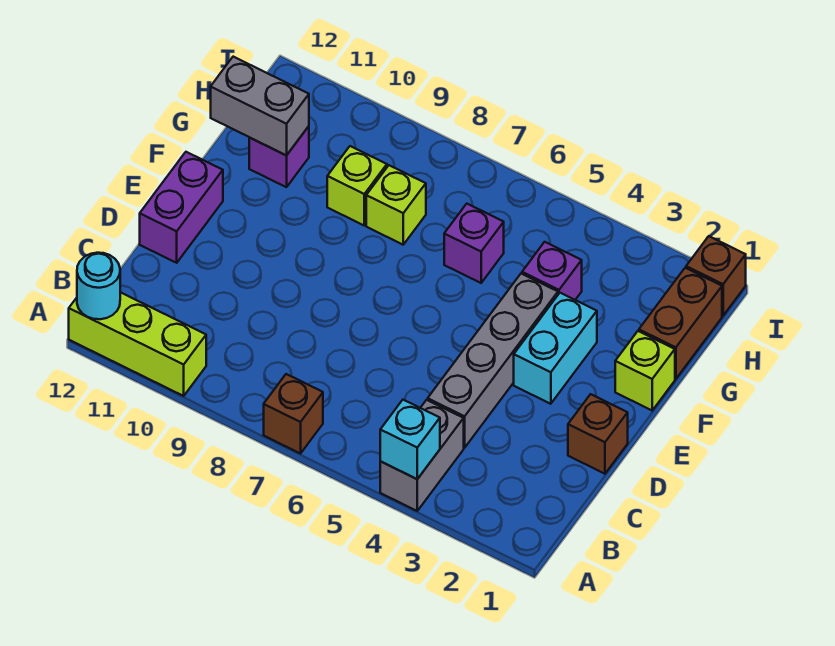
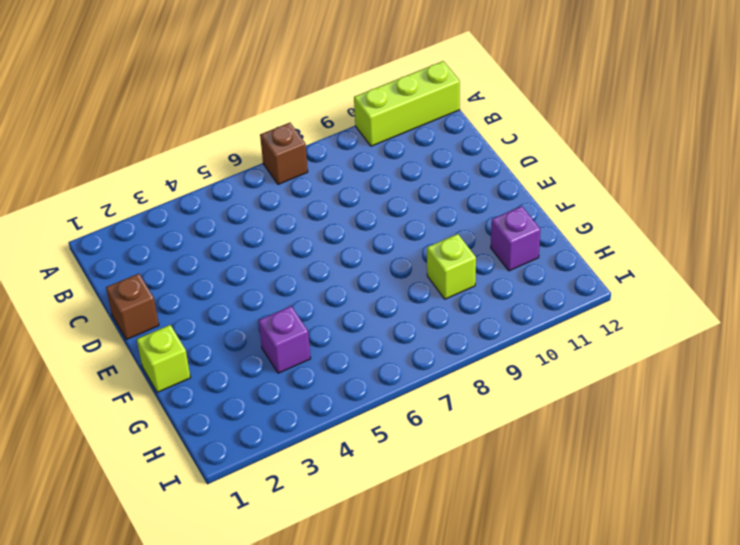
none -> grey 1x2 brick [380,400,464,511]
none -> grey 1x4 brick [428,274,558,448]
none -> purple 1x2 brick [140,152,223,263]

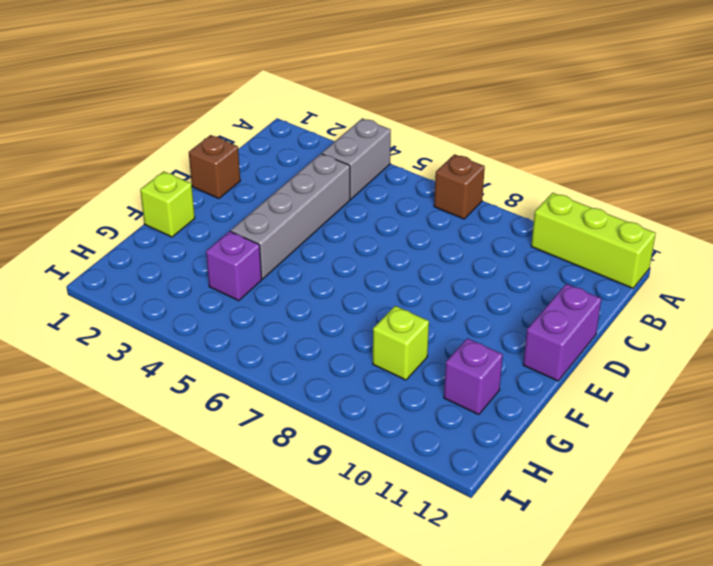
none -> cyan 1x2 brick [514,293,597,404]
none -> brown 1x2 brick [639,268,722,379]
none -> purple 1x1 brick [444,204,504,283]

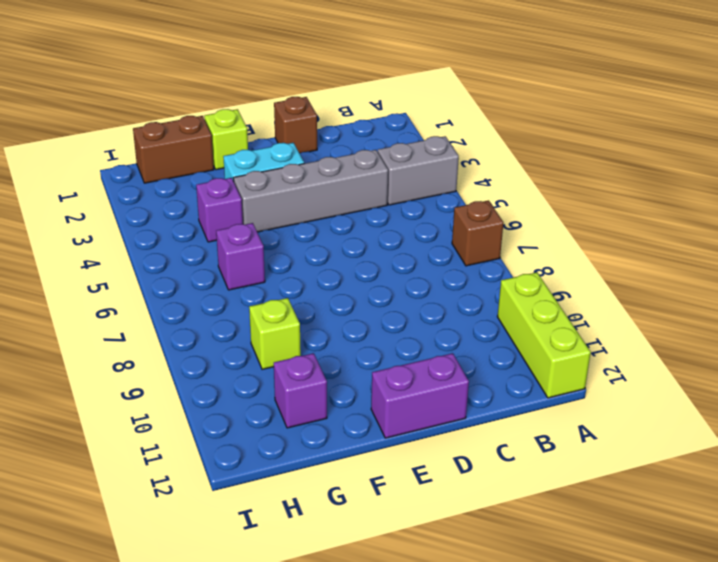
none -> lime 1x1 brick [366,165,426,245]
none -> brown 1x1 brick [686,236,746,316]
none -> cyan 1x1 brick [380,400,440,479]

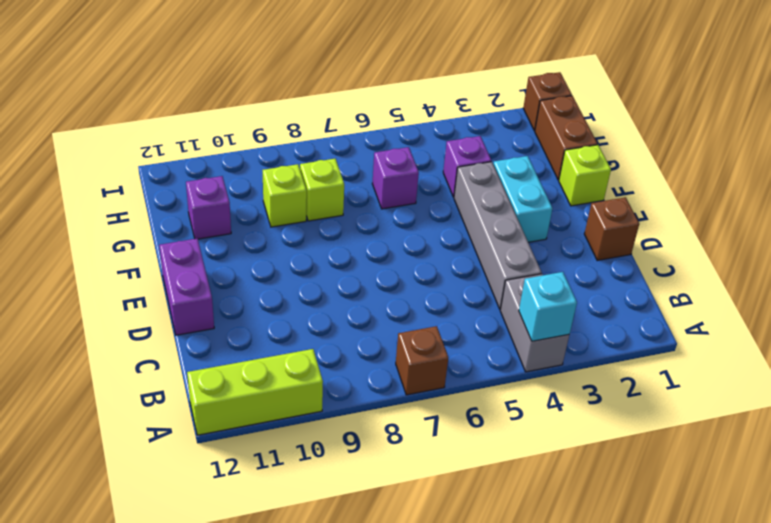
none -> cyan 1x1 round brick [77,253,120,319]
none -> grey 1x2 brick [211,57,309,156]

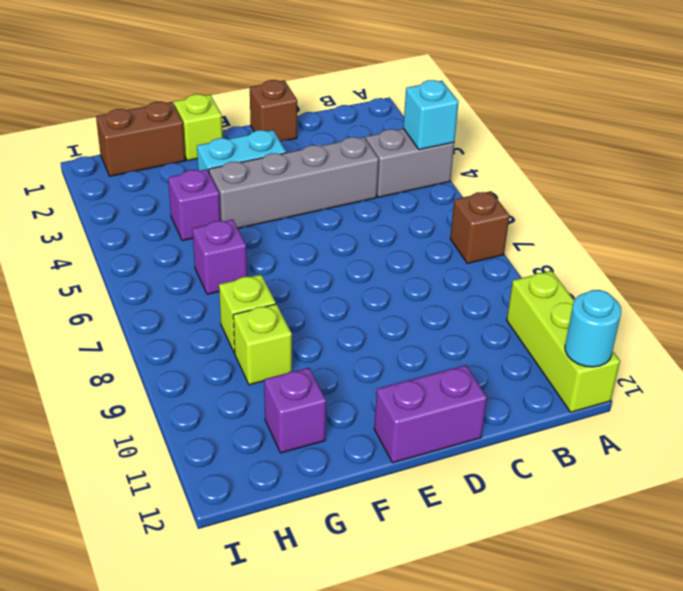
none -> brown 1x1 brick [686,236,746,316]
none -> grey 1x2 brick [211,57,309,156]

